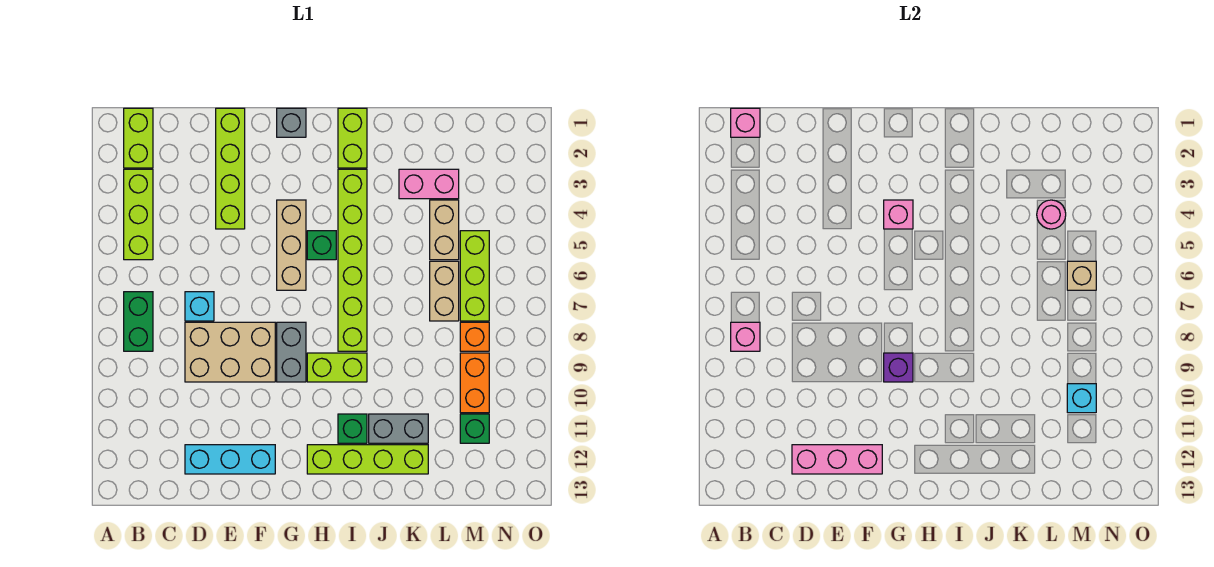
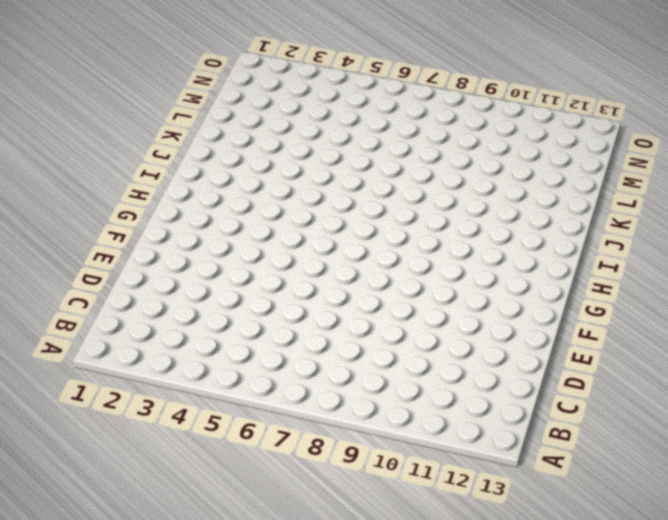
none -> lime 1x2 brick [124,108,153,168]
none -> lime 1x3 brick [124,169,153,260]
none -> green 1x2 brick [124,292,153,351]
none -> cyan 1x1 brick [185,292,214,321]

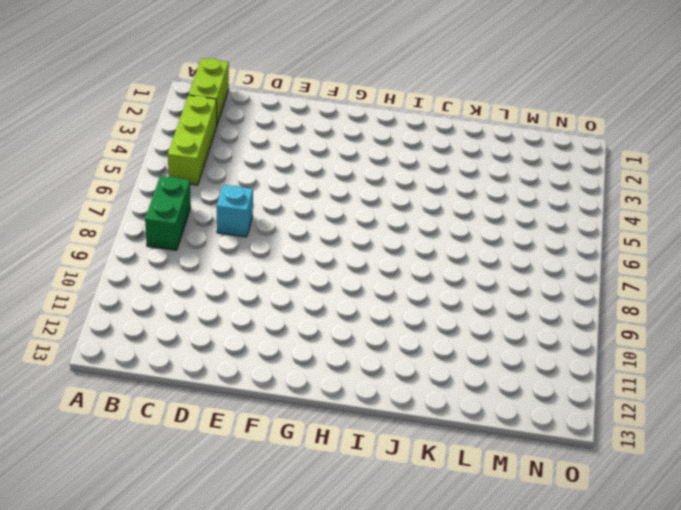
none -> tan 2x3 brick [185,322,275,382]
none -> cyan 1x3 brick [185,445,275,474]
none -> lime 1x4 brick [216,108,245,229]
none -> grey 1x1 brick [277,108,306,137]

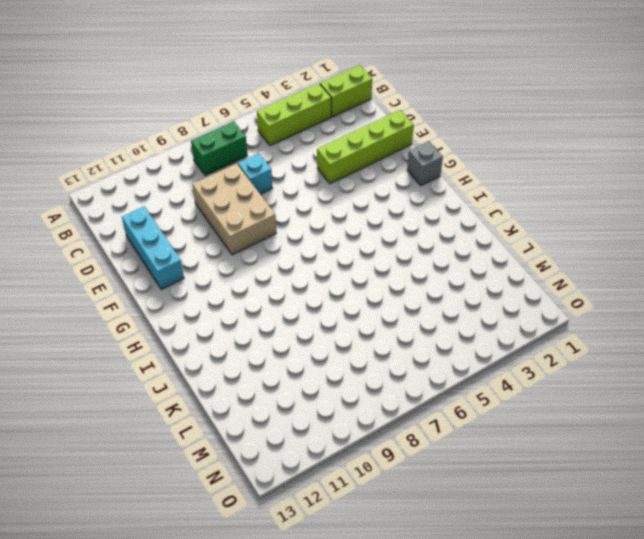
none -> tan 1x3 brick [277,200,306,290]
none -> grey 1x2 brick [277,322,306,382]
none -> green 1x1 brick [307,231,336,260]
none -> lime 1x2 brick [307,353,367,382]

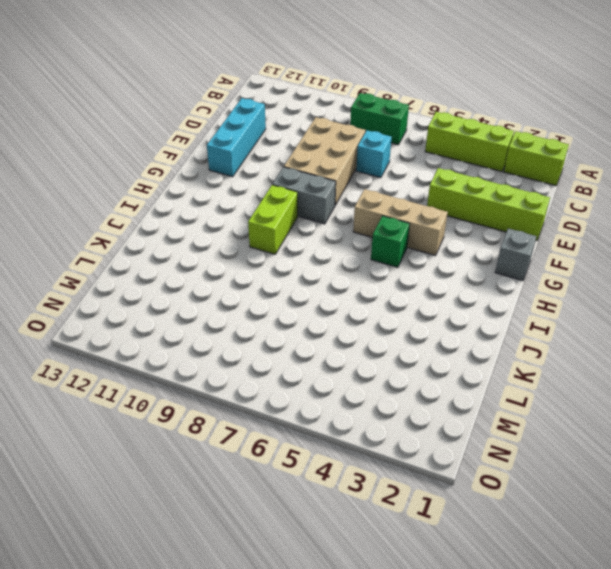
none -> lime 1x4 brick [307,445,428,474]
none -> lime 1x2 brick [338,108,367,168]
none -> lime 1x6 brick [338,169,367,351]
none -> green 1x1 brick [338,414,367,443]

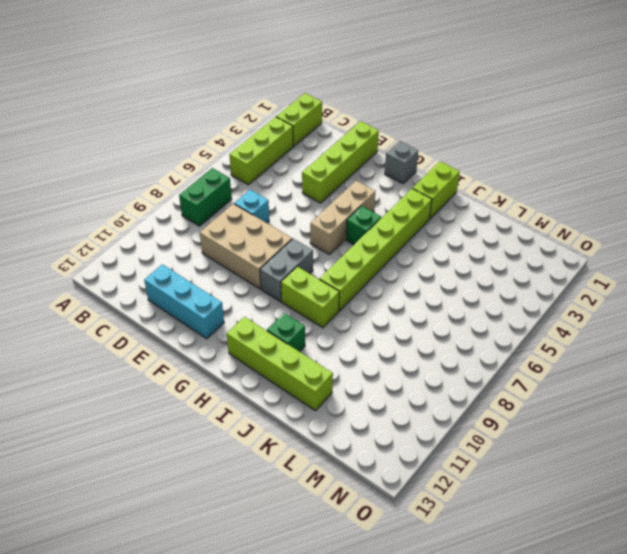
none -> grey 1x2 brick [369,414,428,443]
none -> pink 1x2 brick [399,169,459,199]
none -> tan 1x2 brick [430,200,459,260]
none -> tan 1x2 brick [430,261,459,321]

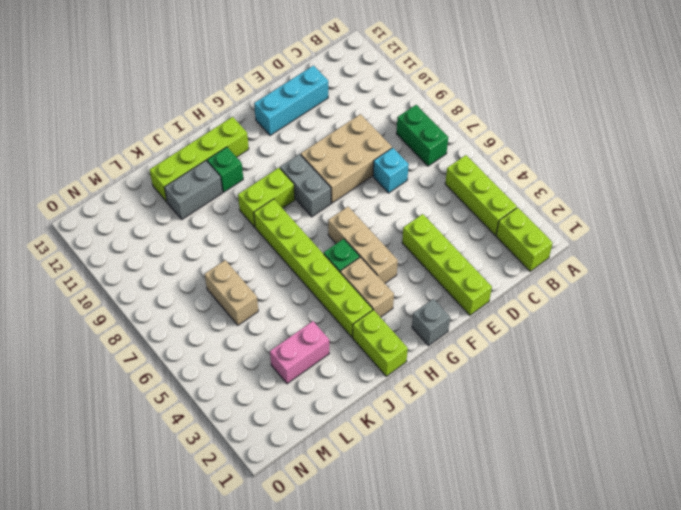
tan 1x2 brick [340,257,394,317] -> tan 1x2 brick moved to [430,200,459,260]
none -> lime 1x3 brick [460,231,489,321]
none -> orange 1x1 brick [460,322,489,351]
none -> orange 1x2 brick [460,353,489,413]
none -> green 1x1 brick [460,414,489,443]

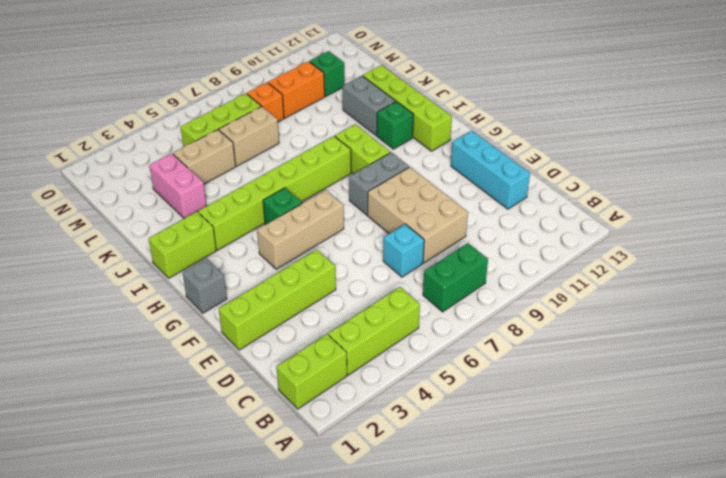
none -> pink 1x1 brick [731,108,760,137]
none -> pink 1x1 brick [731,322,760,351]
none -> pink 1x3 brick [792,445,882,474]
none -> pink 1x1 brick [884,200,913,229]

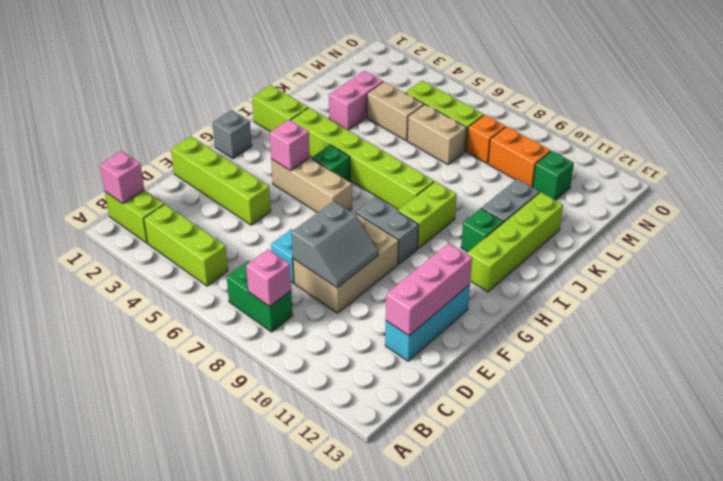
grey 2x2 slope [292,201,378,288] -> none
none -> purple 1x1 brick [884,353,913,382]
none -> pink 1x1 round brick [1037,200,1066,229]
none -> tan 1x1 brick [1067,261,1096,290]
none -> cyan 1x1 brick [1067,384,1096,413]

